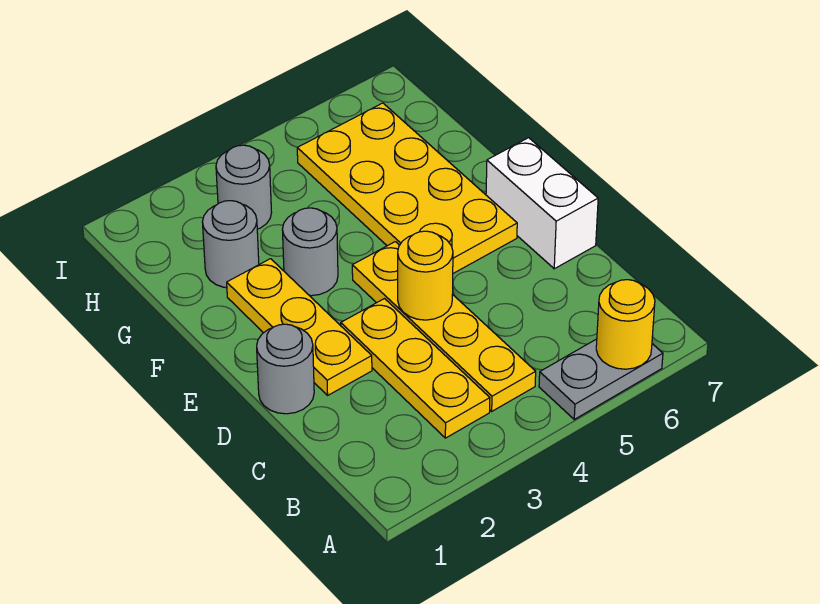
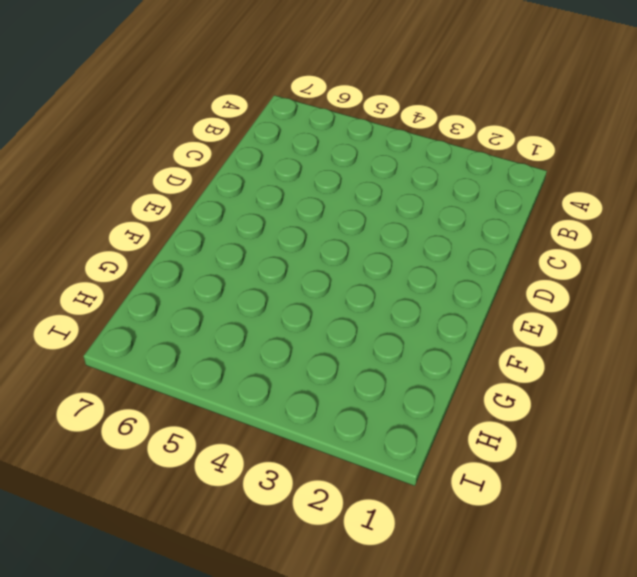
none -> grey 1x2 plate [539,339,663,419]
none -> yellow 1x3 plate [341,299,490,438]
none -> yellow 1x4 plate [352,242,536,411]

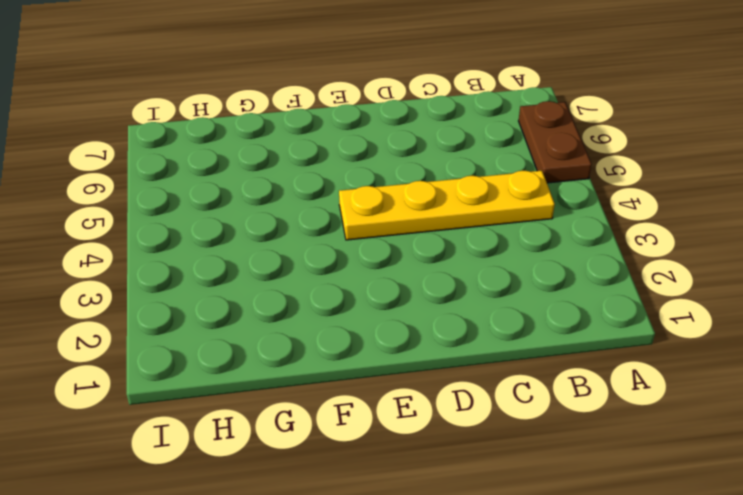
brown 1x2 plate [519,101,592,183] -> grey 1x2 plate [539,339,663,419]
none -> yellow 1x3 plate [341,299,490,438]
none -> grey 1x1 round brick [257,324,314,414]
none -> yellow 1x3 plate [227,259,372,395]

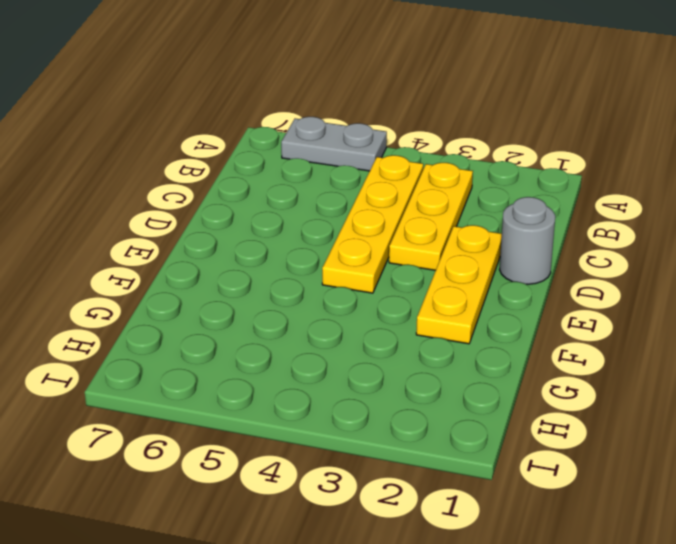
none -> white 1x2 brick [486,138,598,269]
none -> yellow 2x4 plate [297,103,517,273]
none -> grey 1x1 round brick [282,208,338,296]

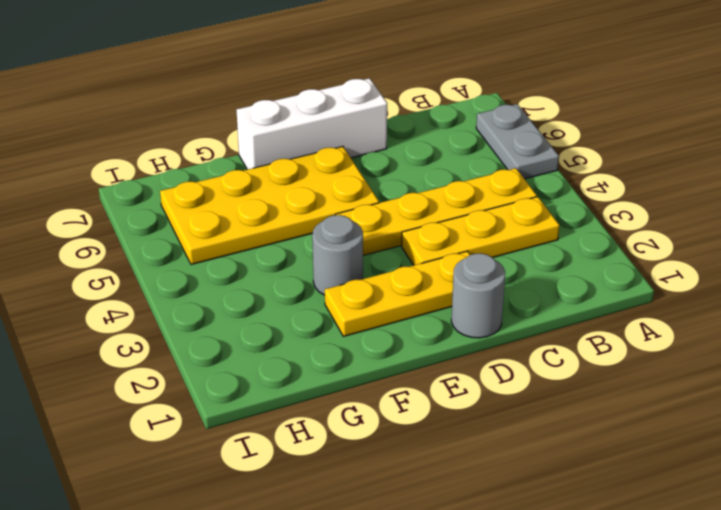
white 1x3 brick [236,78,387,170] -> white 1x2 brick [486,138,598,269]
none -> grey 1x1 round brick [202,201,259,288]
none -> grey 1x1 round brick [216,145,272,229]
none -> yellow 1x1 round brick [596,280,655,369]

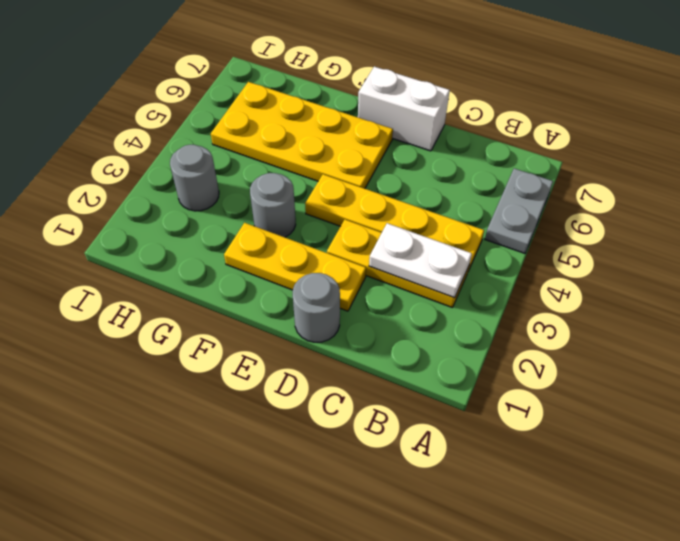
white 1x2 plate [369,223,472,298] -> none
none -> grey 1x1 round brick [202,201,259,288]
none -> yellow 1x1 round brick [596,280,655,369]
none -> yellow 1x1 round brick [398,231,453,320]

